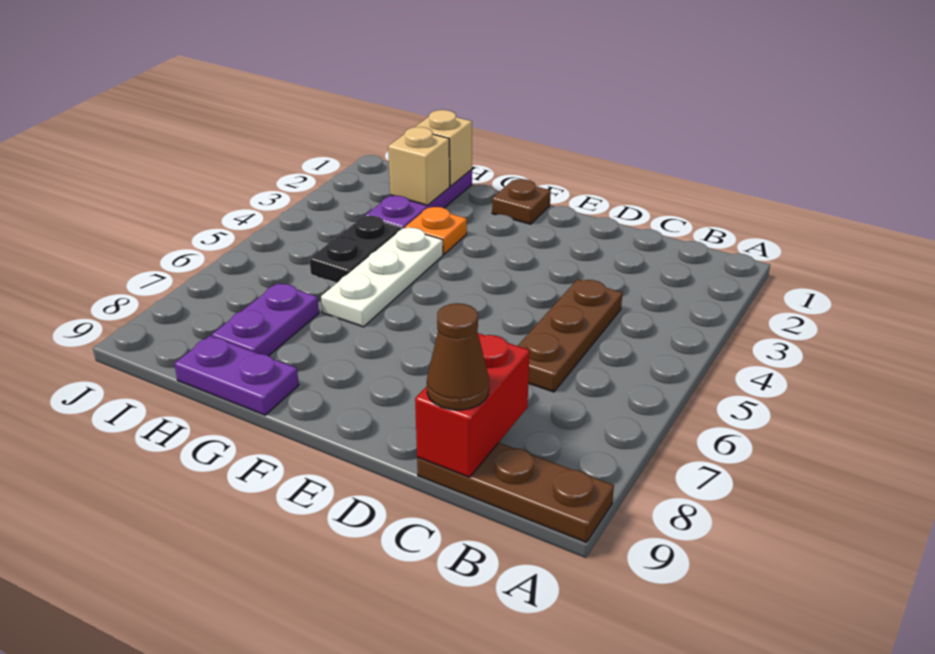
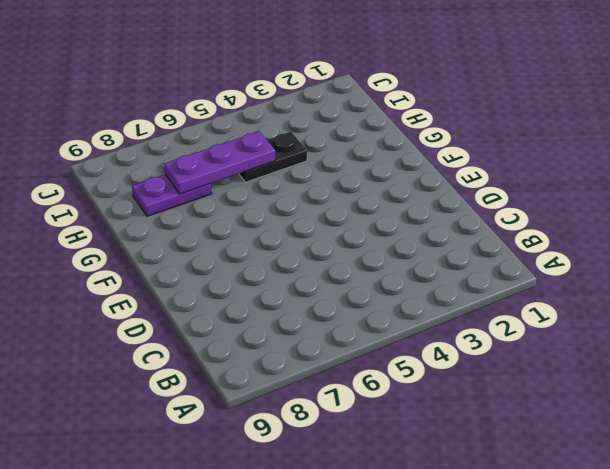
purple 1x3 plate [164,131,276,194] -> purple 1x3 plate moved to [365,169,472,229]
none -> brown 1x3 plate [417,443,614,543]
none -> brown 1x3 plate [518,279,622,392]
none -> brown 1x1 plate [492,179,551,224]

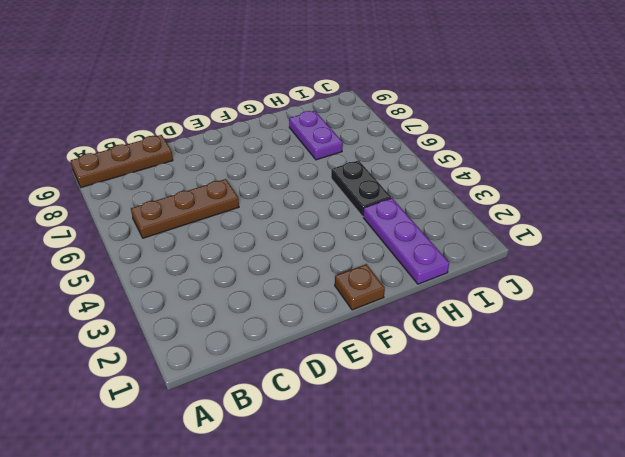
brown 1x3 plate [131,179,239,238] -> brown 1x3 plate turned to [518,279,622,392]
none -> orange 1x1 plate [405,207,467,254]
none -> white 1x3 plate [321,228,443,327]
none -> purple 1x2 plate [174,336,299,415]

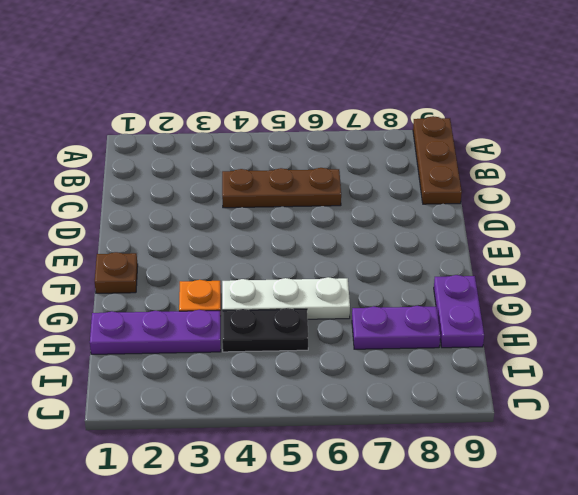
none -> red 1x2 brick [415,333,530,477]
none -> tan 1x1 brick [415,110,472,186]
none -> tan 1x1 brick [388,127,450,205]

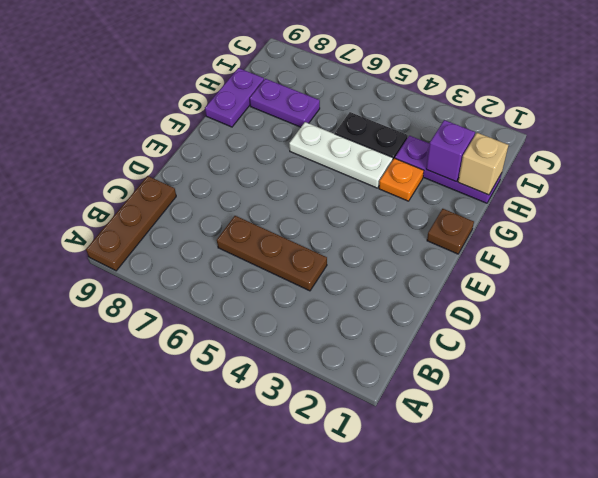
purple 1x1 brick [426,120,475,181] -> tan 1x1 brick [388,127,450,205]
none -> red 1x2 brick [415,333,530,477]
none -> brown 1x1 cone [427,303,489,410]

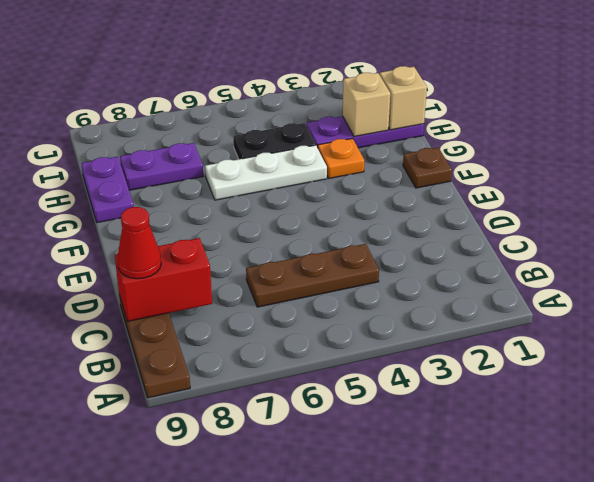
red 1x1 cone [118,207,161,279] -> brown 1x1 cone [427,303,489,410]

